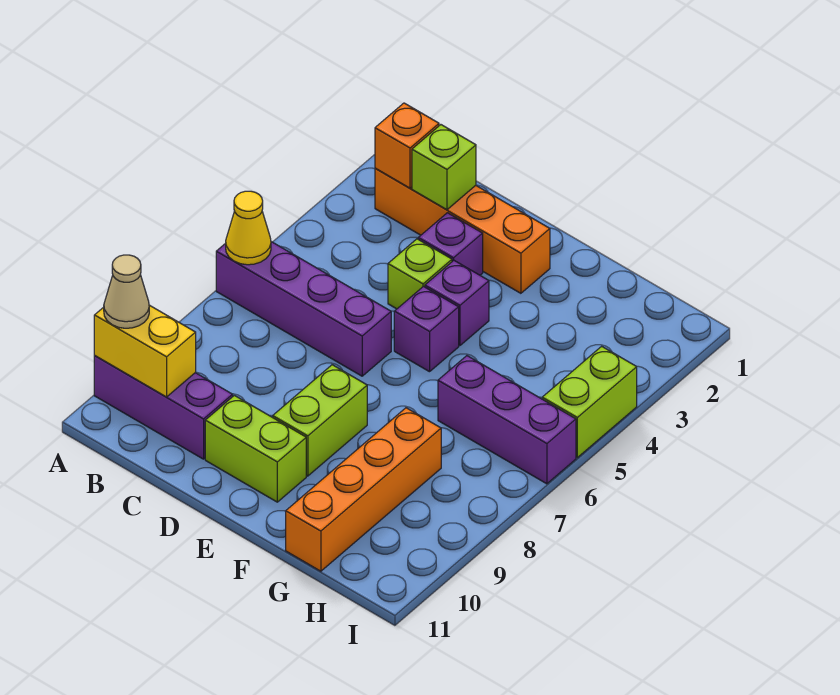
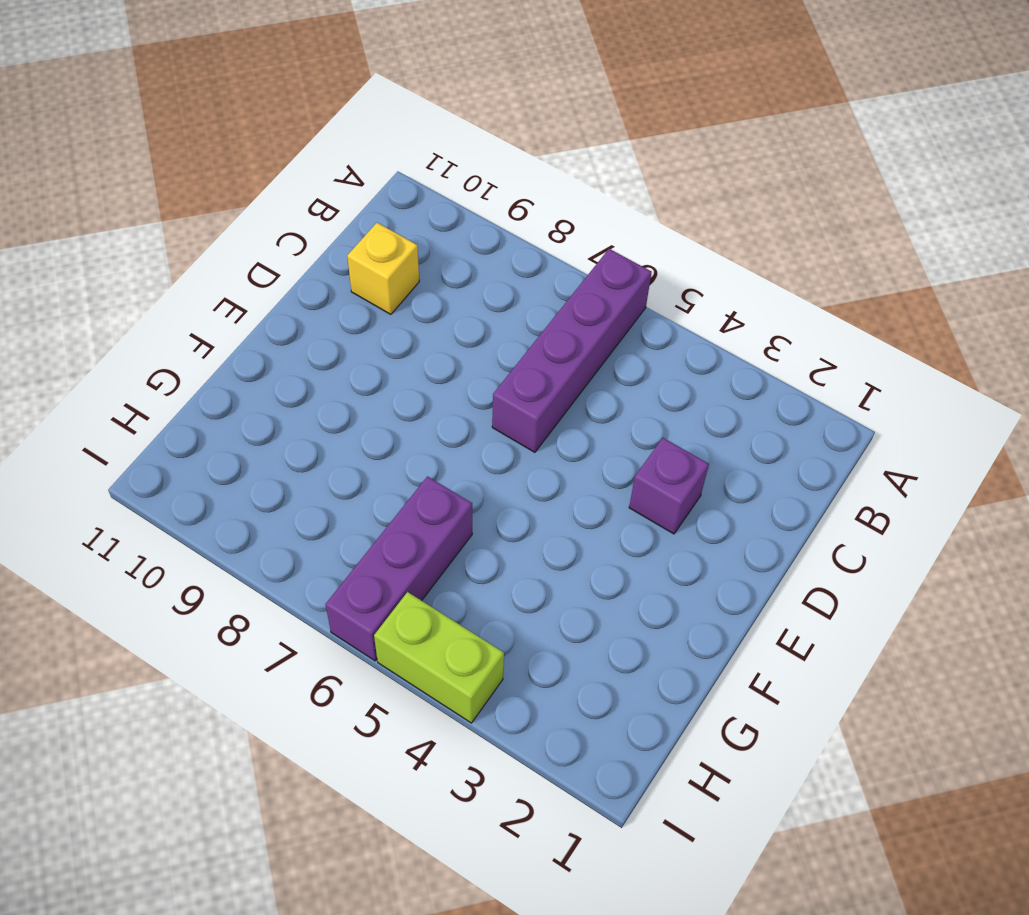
yellow 1x1 brick [347,223,419,314] -> purple 1x3 brick [94,356,233,459]
none -> orange 1x4 brick [375,168,550,293]
none -> lime 1x1 brick [388,239,452,309]
none -> lime 1x2 brick [205,395,306,502]

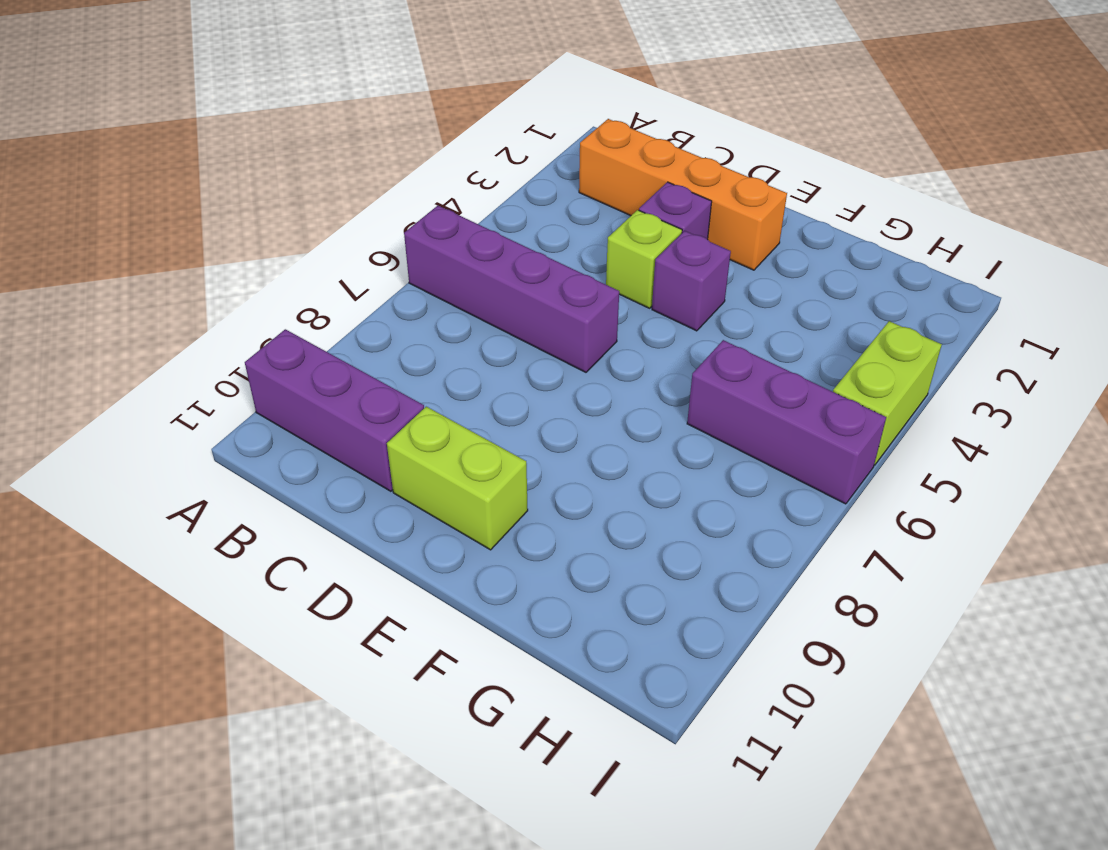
none -> purple 1x1 brick [394,287,459,372]
none -> lime 1x2 brick [273,365,367,476]
none -> orange 1x4 brick [286,408,441,571]

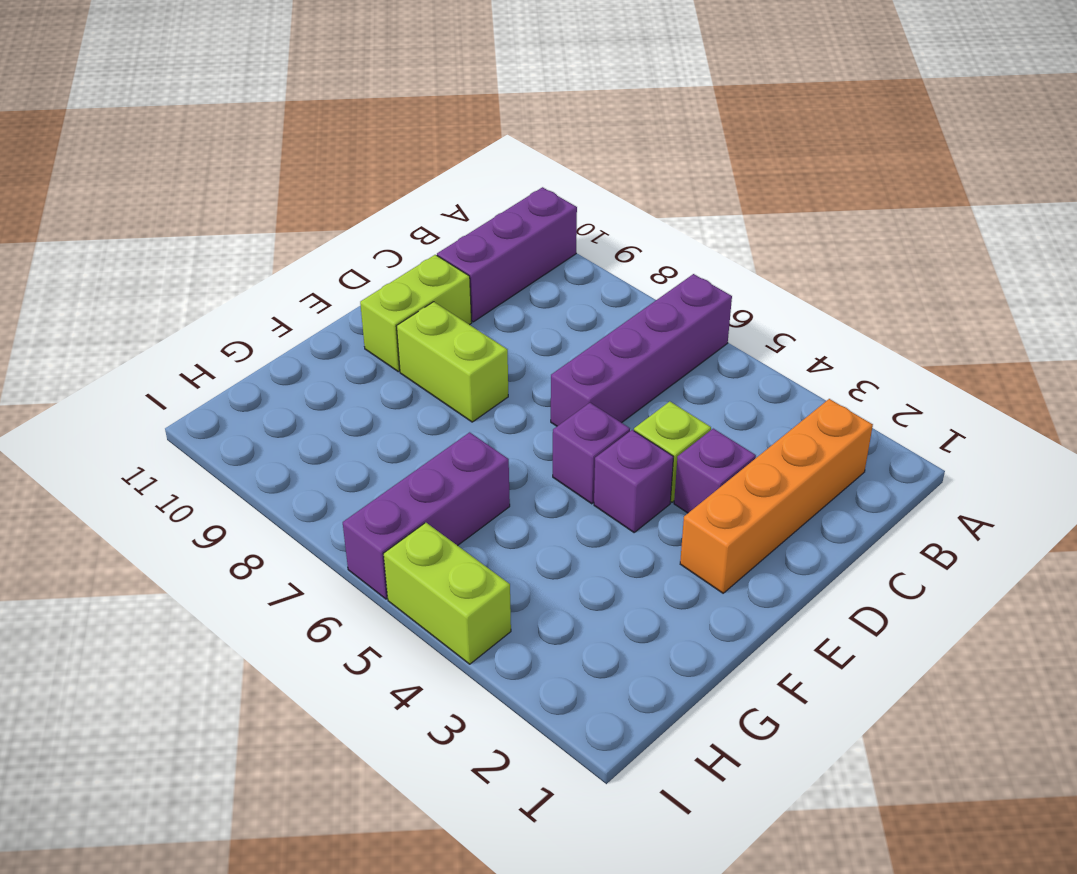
none -> orange 1x4 brick [286,408,441,571]
none -> yellow 1x1 cone [226,191,271,265]
none -> yellow 1x2 brick [94,305,196,397]

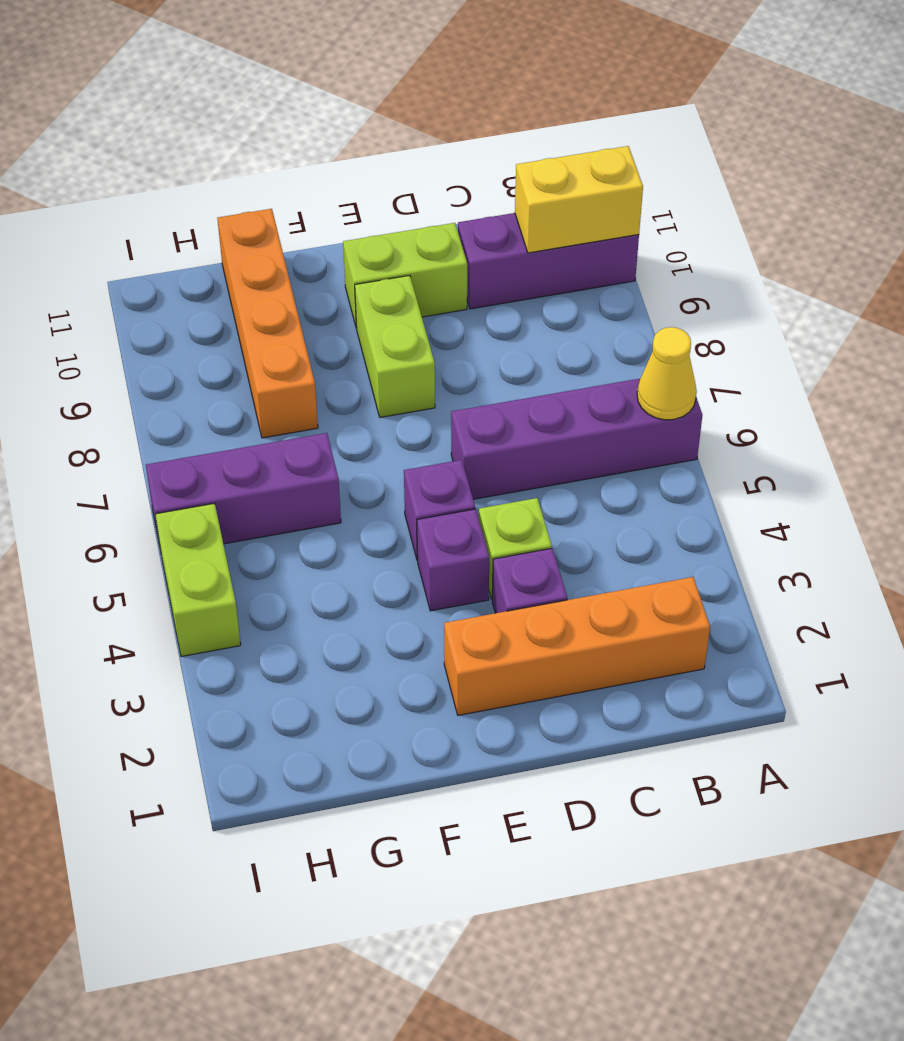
none -> orange 1x1 brick [375,103,439,188]
none -> lime 1x1 brick [412,125,476,210]
none -> tan 1x1 cone [104,255,149,328]

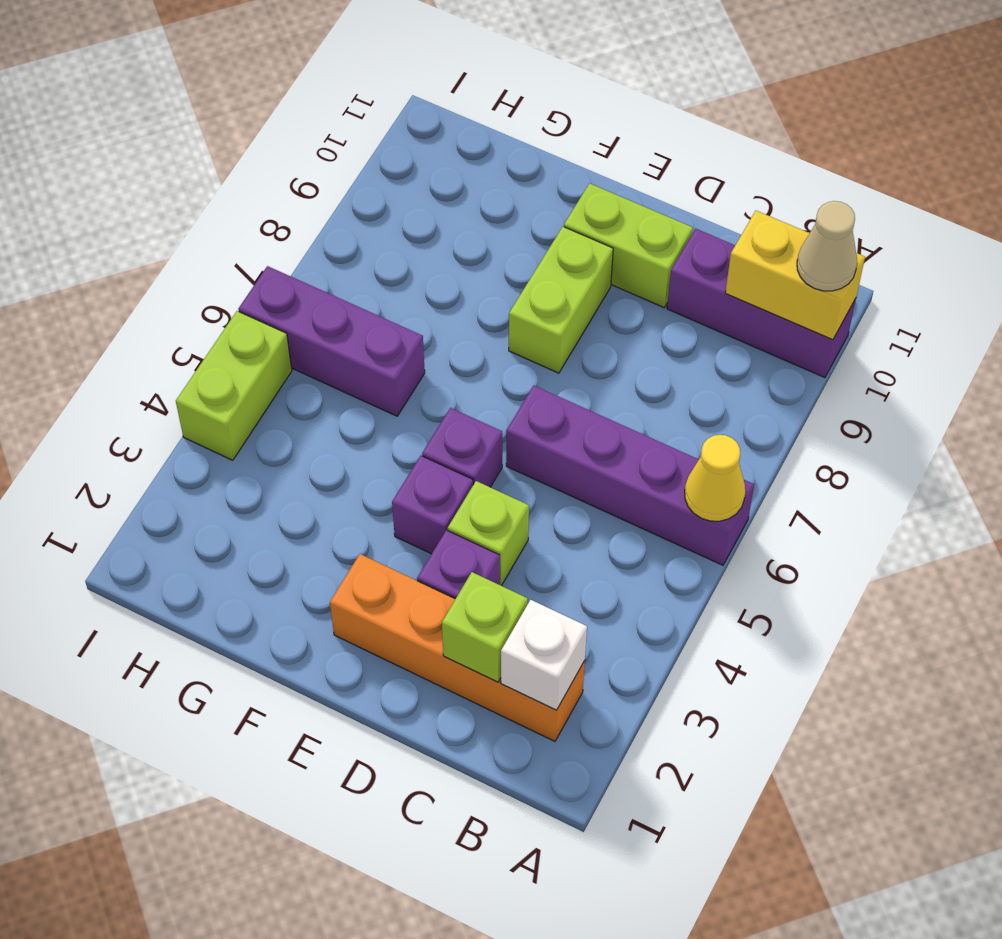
white 1x1 brick [501,600,587,710] -> orange 1x1 brick [375,103,439,188]
none -> orange 1x4 brick [286,408,441,571]

